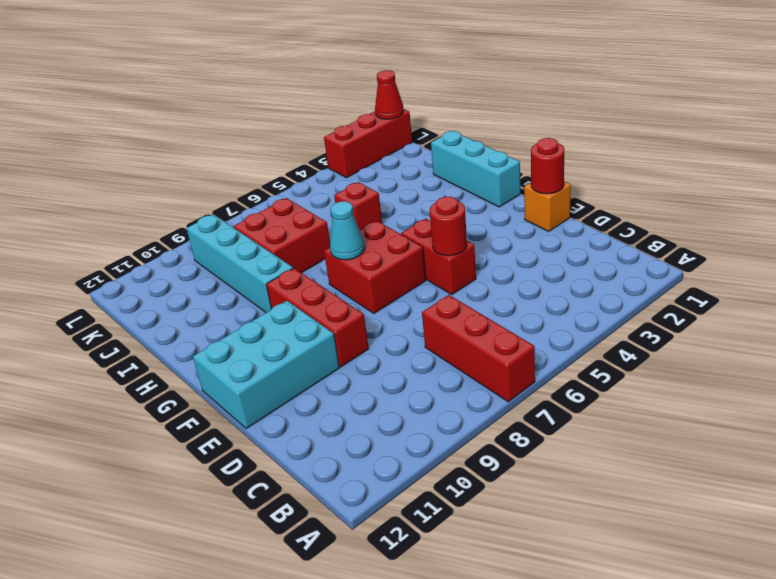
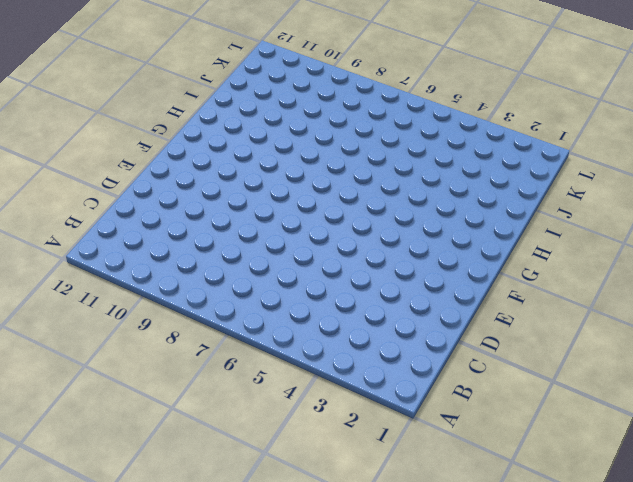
none -> red 1x3 brick [422,295,535,402]
none -> orange 1x1 brick [524,181,571,231]
none -> red 1x2 brick [401,219,476,295]

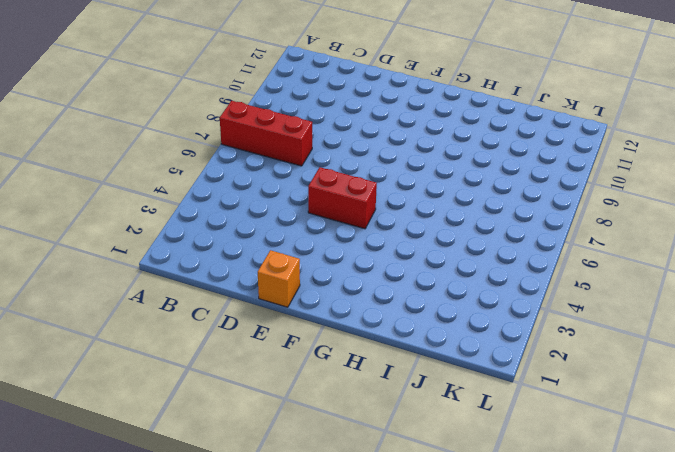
none -> red 1x3 brick [266,268,369,367]
none -> cyan 2x3 brick [193,301,339,429]
none -> red 2x2 brick [324,221,426,313]

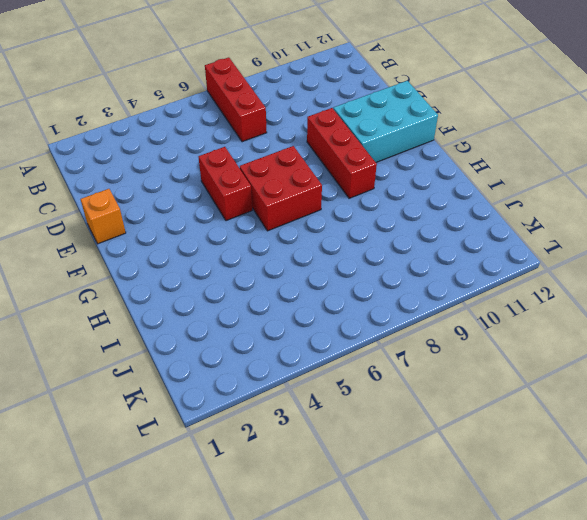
none -> cyan 1x3 brick [431,131,520,207]
none -> cyan 1x4 brick [187,214,293,313]
none -> red 1x1 brick [334,182,382,230]

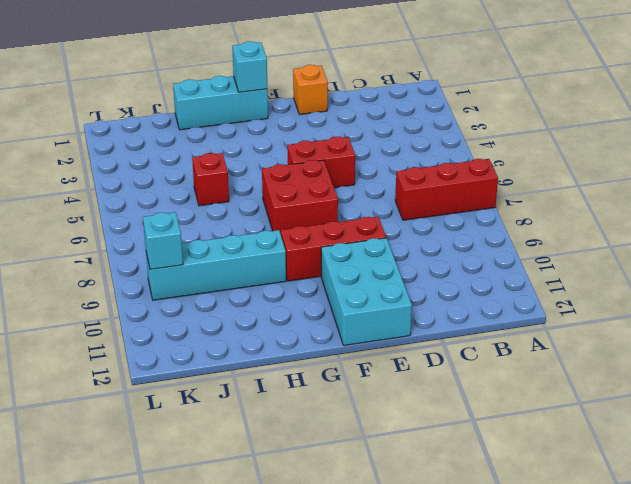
cyan 1x1 brick [232,41,267,92] -> none
cyan 1x1 brick [143,212,183,269] -> none
none -> red 2x2 brick [233,198,330,273]
none -> red 1x3 brick [324,109,412,178]
none -> red 1x1 round brick [531,138,564,194]

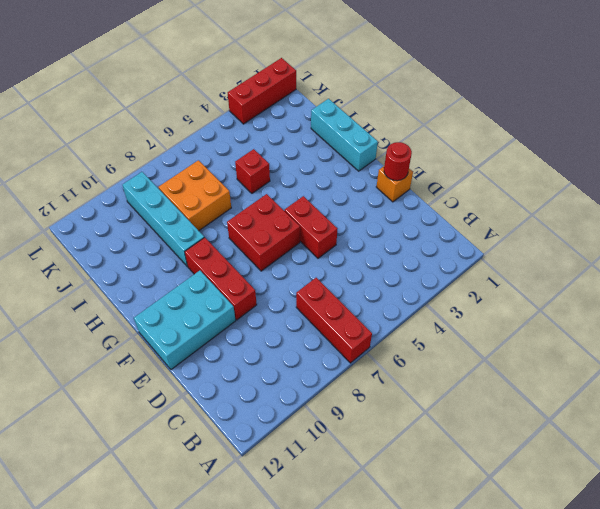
orange 2x2 brick [159,160,231,231] -> red 2x2 brick [233,198,330,273]
none -> red 1x1 round brick [430,197,467,256]
none -> cyan 1x1 cone [330,201,365,260]
none -> red 1x1 cone [375,70,404,119]

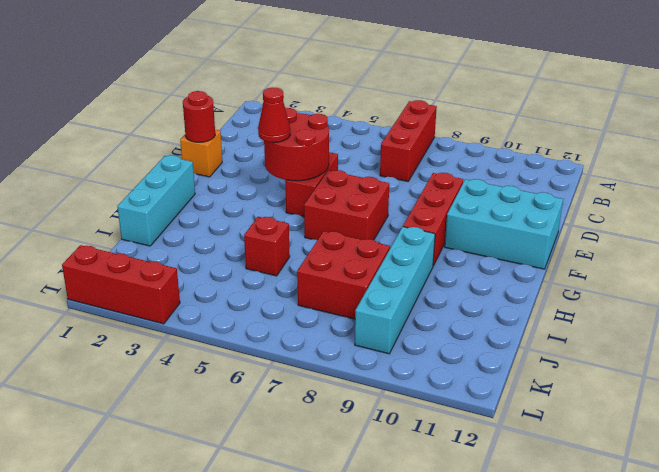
red 2x2 round brick [264,108,329,181] -> red 1x1 round brick [430,197,467,256]
red 1x1 cone [258,87,290,142] -> red 1x1 cone moved to [375,70,404,119]
none -> cyan 1x1 cone [330,201,365,260]

